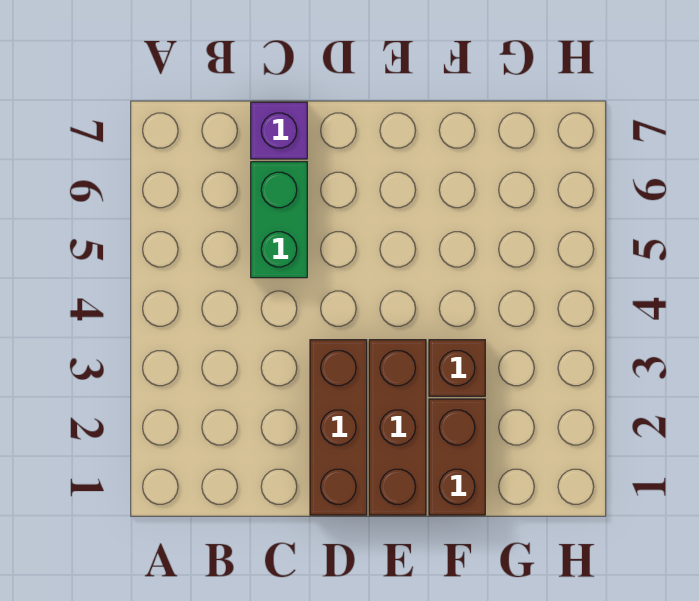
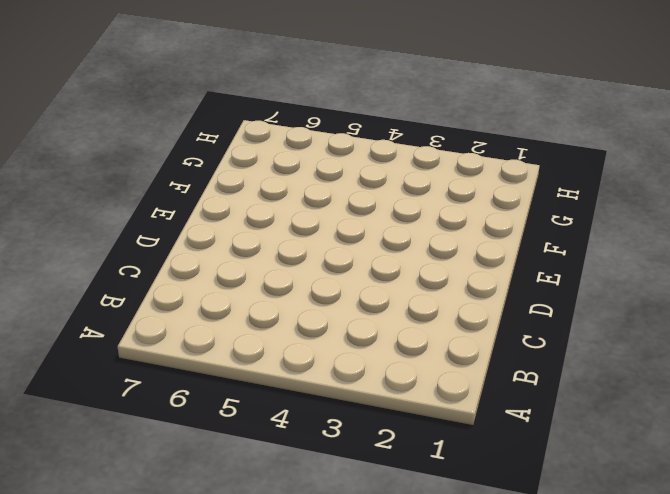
none -> green 1x2 brick [251,162,307,278]
none -> purple 1x1 brick [251,102,307,159]

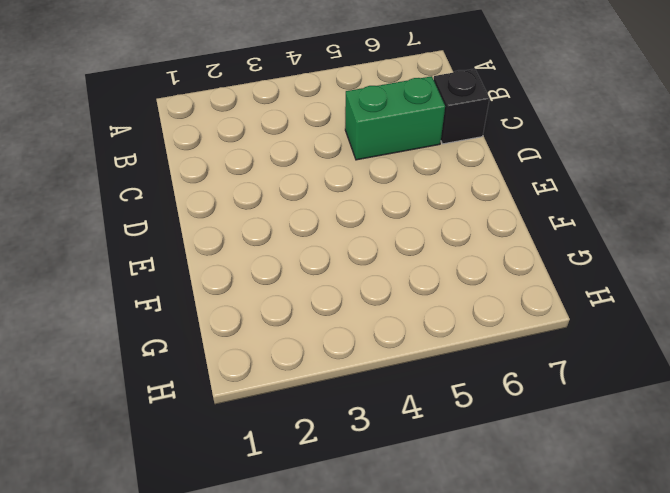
black 1x1 brick [434,69,489,144] -> purple 1x1 brick [251,102,307,159]
none -> brown 1x3 brick [310,340,367,515]
none -> brown 1x3 brick [369,340,426,515]

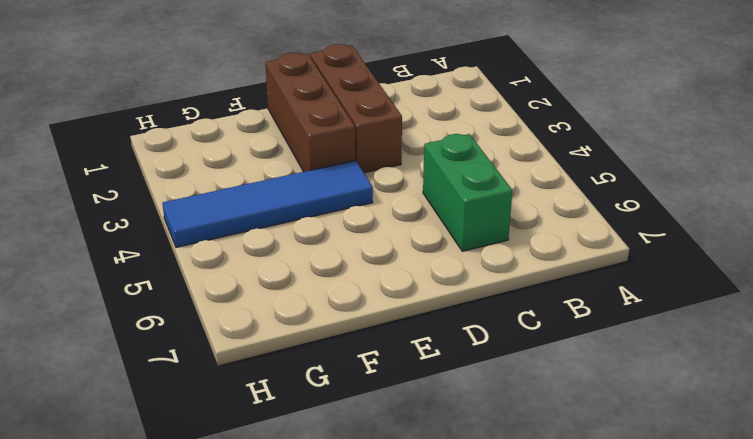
blue 1x4 tile [162,160,373,247] -> none
none -> purple 1x1 brick [251,102,307,159]
none -> brown 1x2 brick [429,399,485,515]

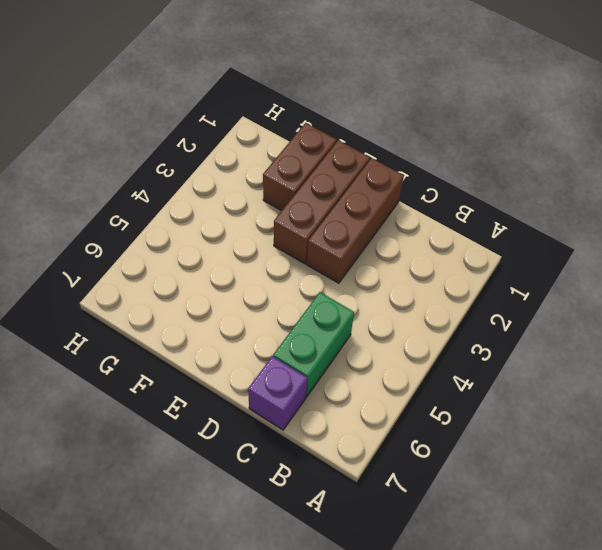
none -> brown 1x1 brick [429,340,485,396]

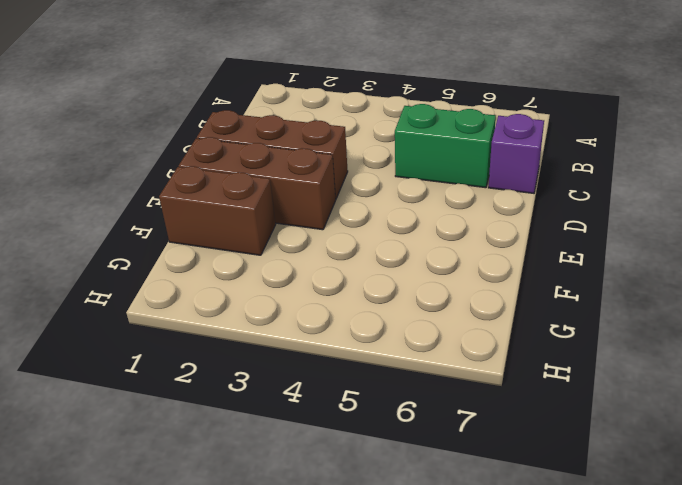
none -> brown 1x1 brick [429,340,485,396]

